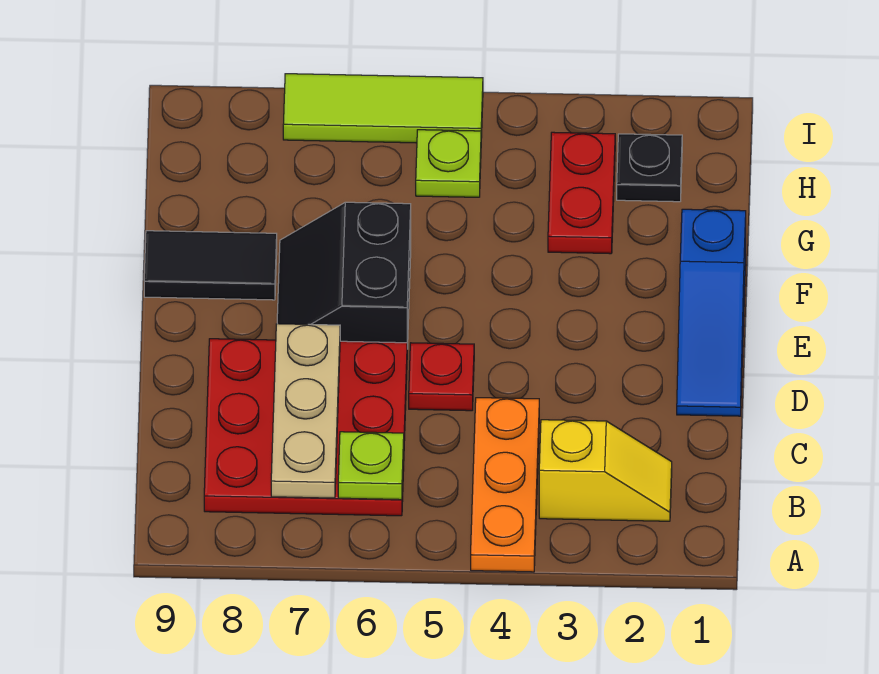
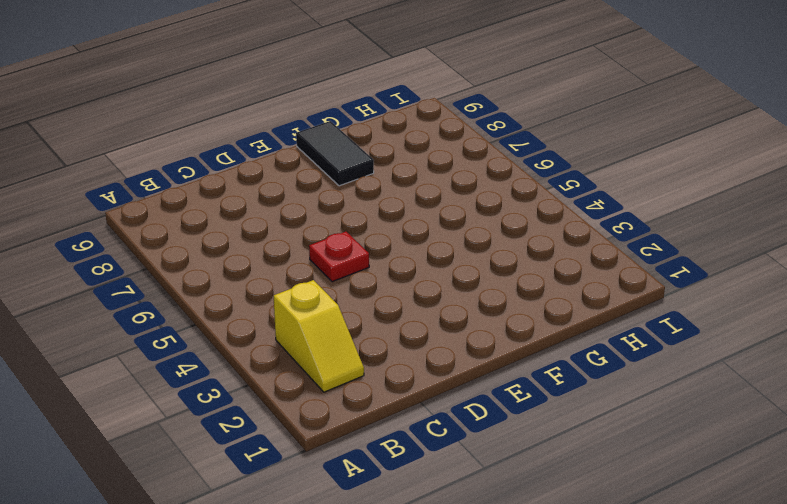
none -> orange 1x3 plate [471,398,539,572]
none -> red 3x3 plate [204,339,407,516]
none -> blue 1x3 slope [677,209,746,416]

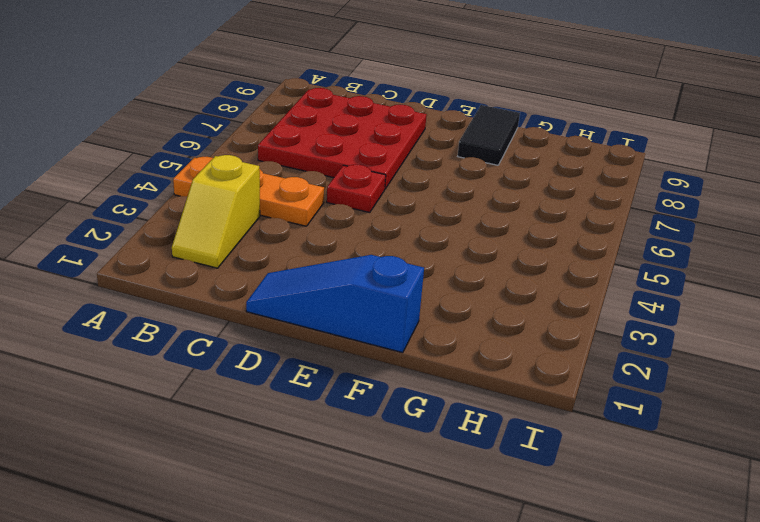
none -> black 2x2 slope [277,202,411,349]
none -> red 1x2 plate [548,132,615,254]
none -> black 1x1 plate [617,134,682,202]

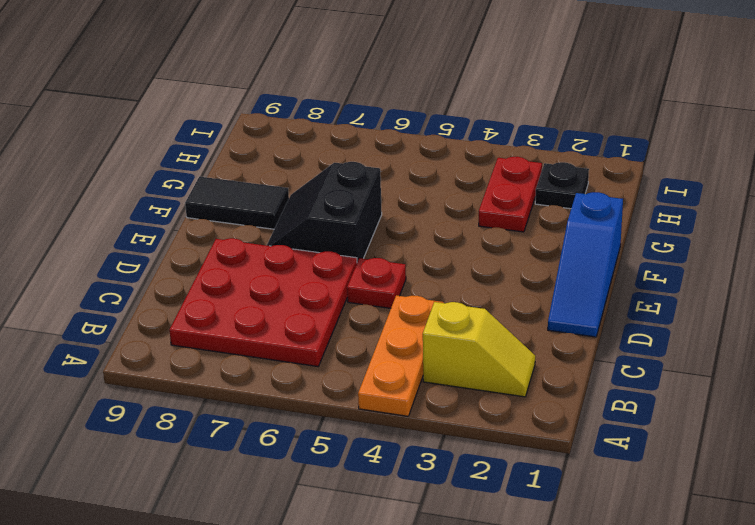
none -> lime 1x1 plate [416,130,481,197]
none -> lime 1x3 tile [283,74,483,143]
none -> lime 1x1 plate [338,432,404,500]

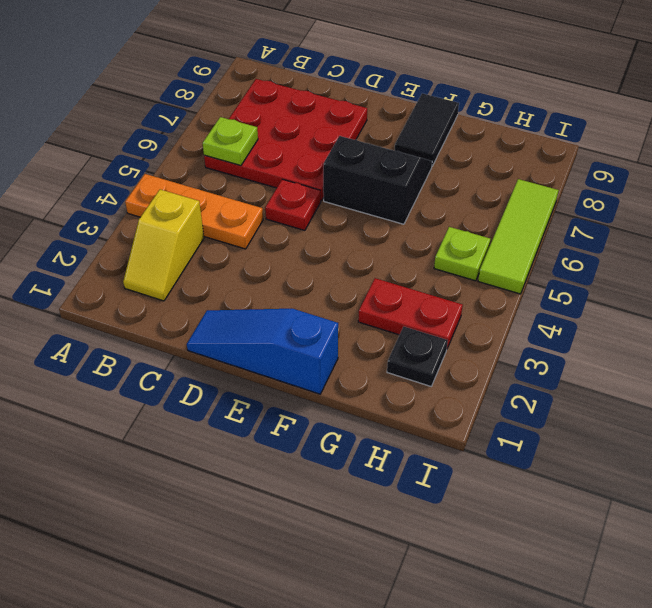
none -> tan 1x3 plate [271,324,340,498]

